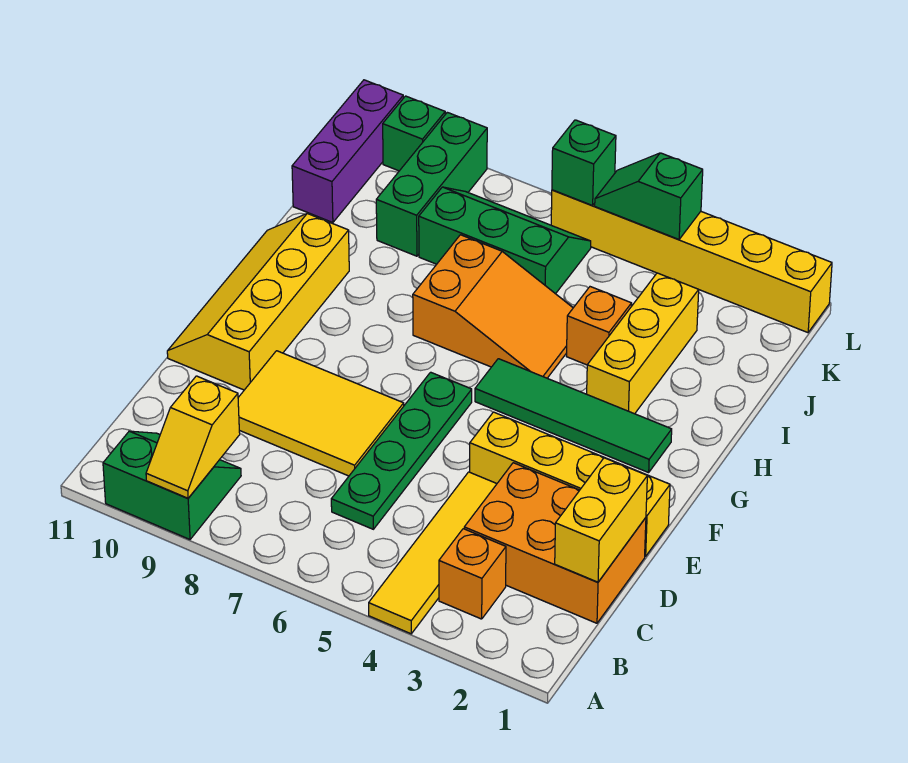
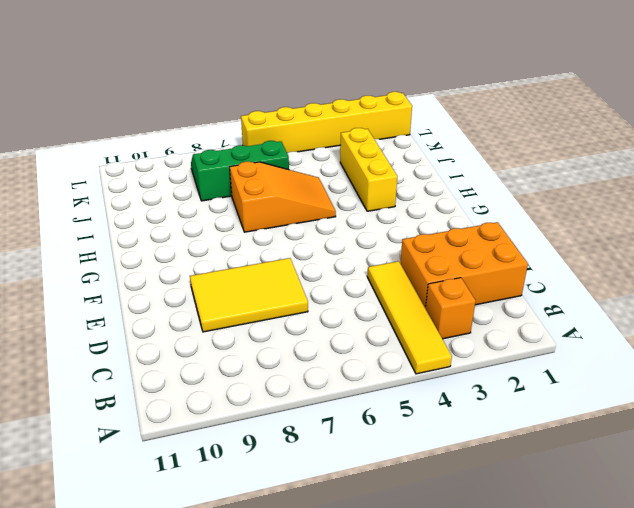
none -> green 2x2 slope [103,431,241,539]
none -> green 1x4 plate [331,372,472,529]
none -> yellow 1x4 brick [470,412,670,556]

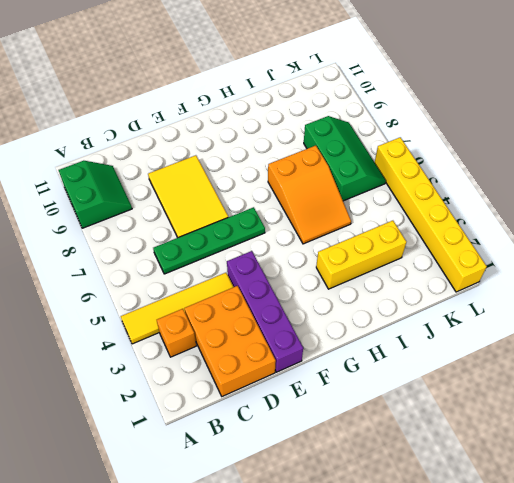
purple 1x4 brick [227,251,303,372] -> yellow 1x4 brick [470,412,670,556]
none -> yellow 2x4 slope [167,214,349,390]
none -> green 1x4 tile [475,359,672,473]
none -> orange 1x1 brick [567,287,632,365]

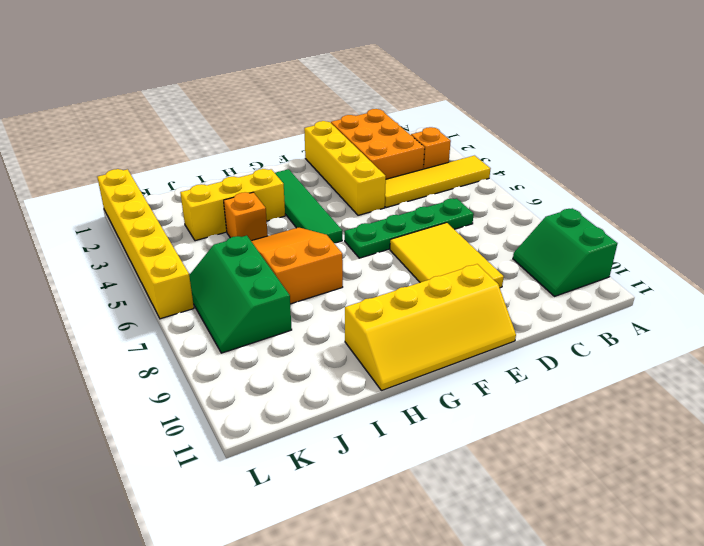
none -> green 1x3 brick [376,112,487,256]
none -> purple 1x3 brick [292,80,403,223]
none -> green 1x1 brick [383,96,445,171]

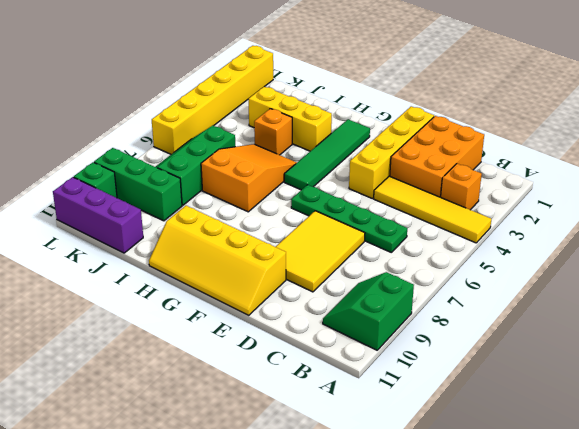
none -> yellow 1x2 slope [146,376,240,498]
none -> yellow 1x2 brick [555,458,647,582]
none -> green 1x2 slope [595,153,703,239]

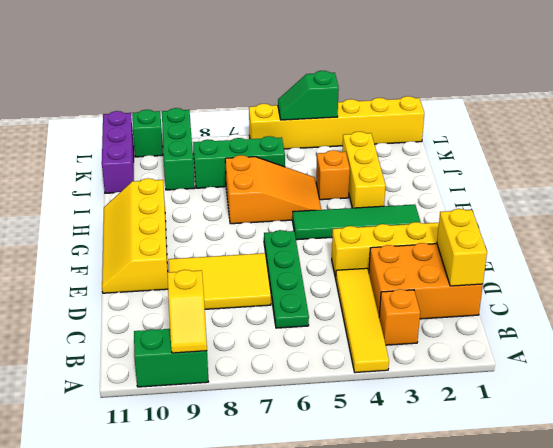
none -> green 1x1 brick [552,120,616,205]

